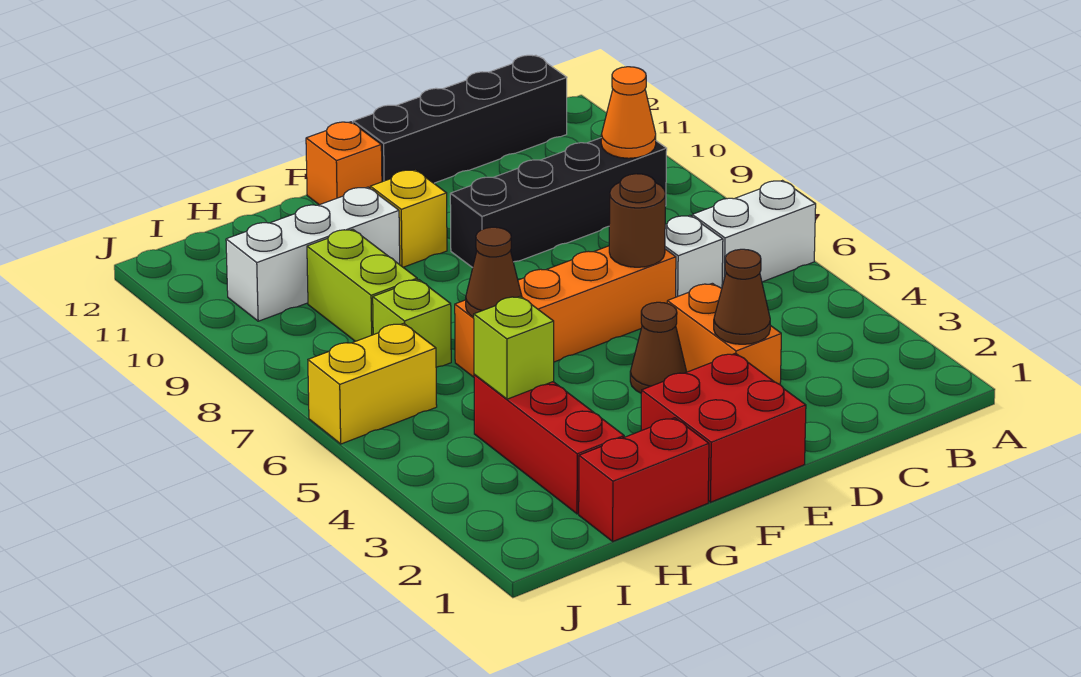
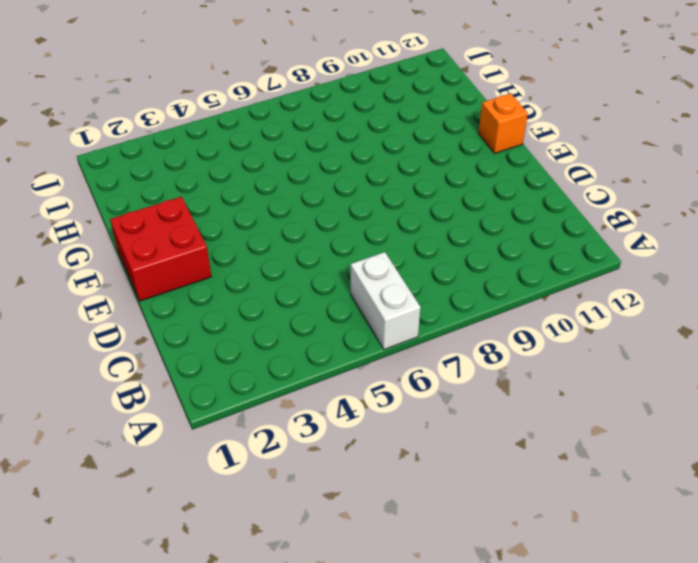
none -> black 1x4 brick [450,138,667,268]
none -> black 1x4 brick [353,55,567,183]
none -> white 1x1 brick [665,215,723,297]

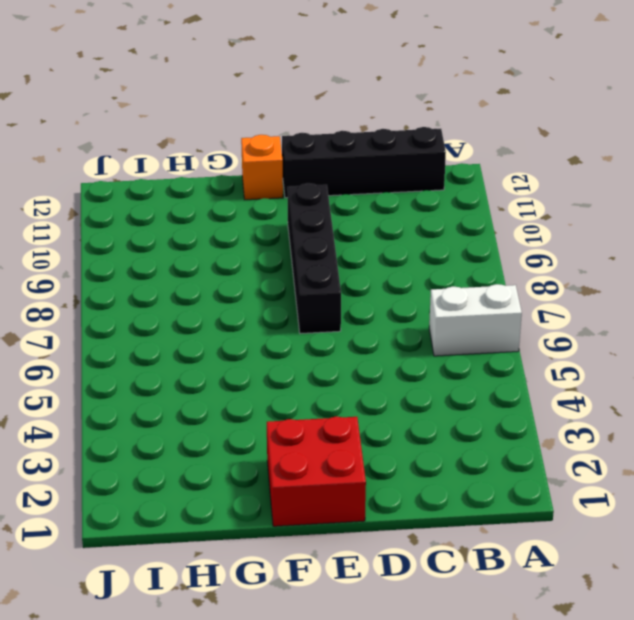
black 1x4 brick [287,183,341,334] -> black 1x4 brick turned to [450,138,667,268]
none -> white 1x1 brick [665,215,723,297]
none -> orange 1x2 brick [667,283,781,384]
none -> orange 1x4 brick [455,246,676,377]

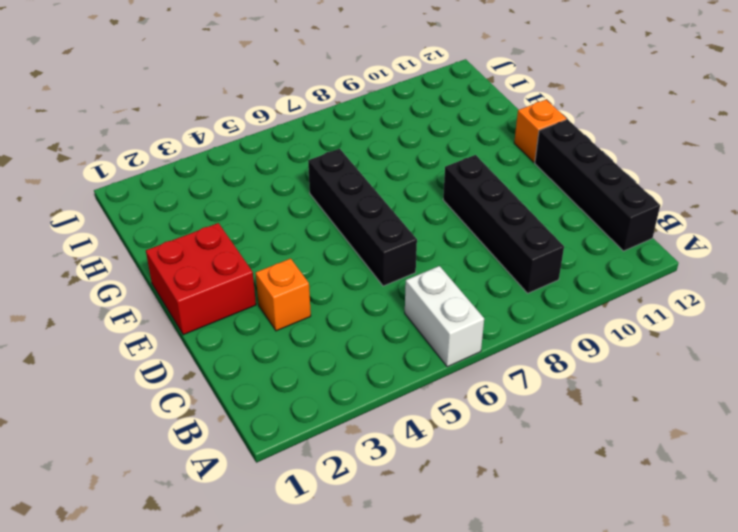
orange 1x1 brick [256,258,311,331] -> orange 1x2 brick [667,283,781,384]
black 1x4 brick [308,149,417,286] -> orange 1x4 brick [455,246,676,377]
none -> white 1x1 brick [665,215,723,297]
none -> brown 1x1 cone [630,302,687,393]
none -> yellow 1x1 brick [370,170,447,267]

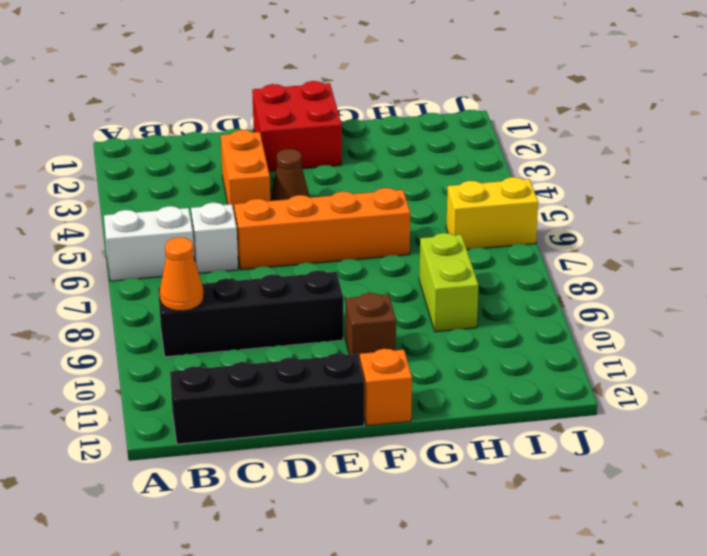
brown 1x1 brick [346,293,396,362] -> yellow 1x1 brick [370,170,447,267]
none -> red 1x2 brick [579,418,709,541]
none -> white 1x3 brick [226,187,400,321]
none -> red 1x3 brick [474,375,624,514]

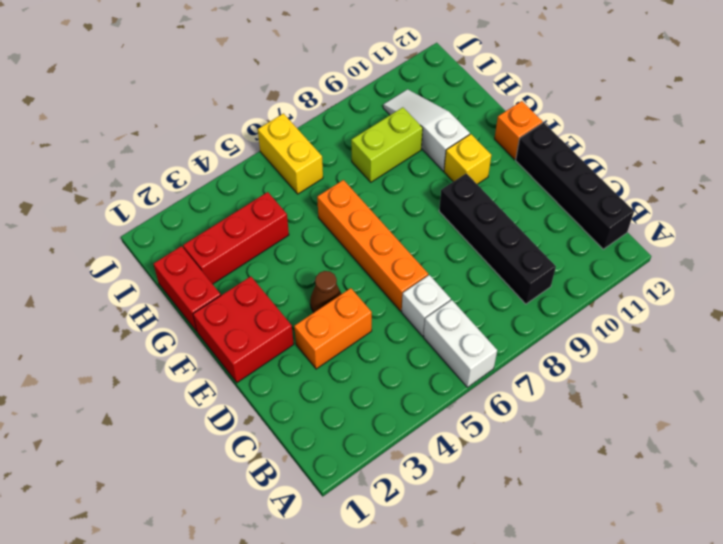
white 1x3 slope [383,89,470,171] -> white 1x3 brick [226,187,400,321]
none -> lime 1x1 brick [373,280,451,367]
none -> orange 1x1 cone [601,67,656,158]
none -> brown 1x1 cone [714,249,770,344]

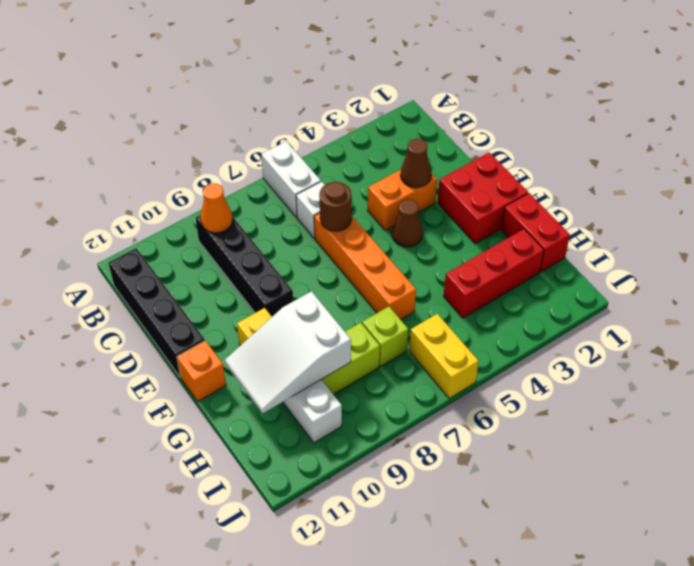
white 2x3 slope [225,291,351,413] -> none
none -> brown 1x1 cone [466,227,522,317]
none -> lime 1x1 brick [474,296,554,399]

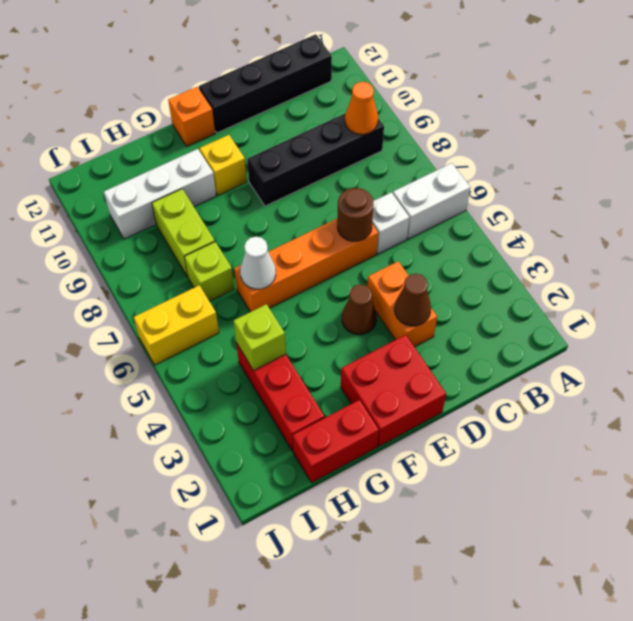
white 1x1 cone [240,237,276,289] -> brown 1x1 cone [466,227,522,317]

